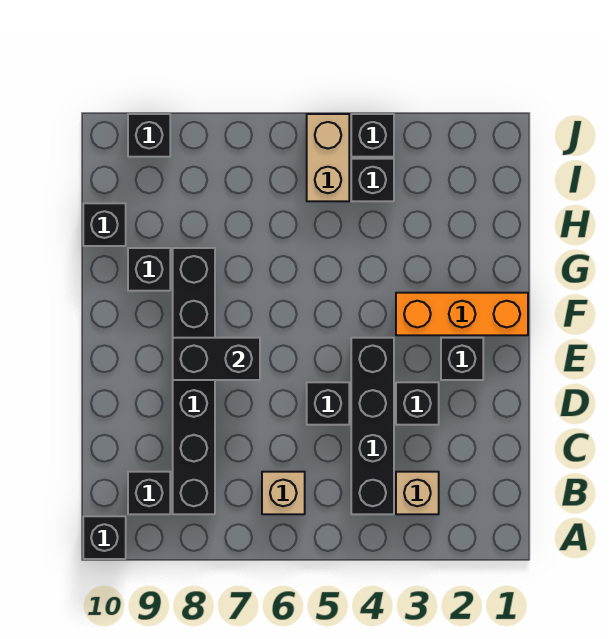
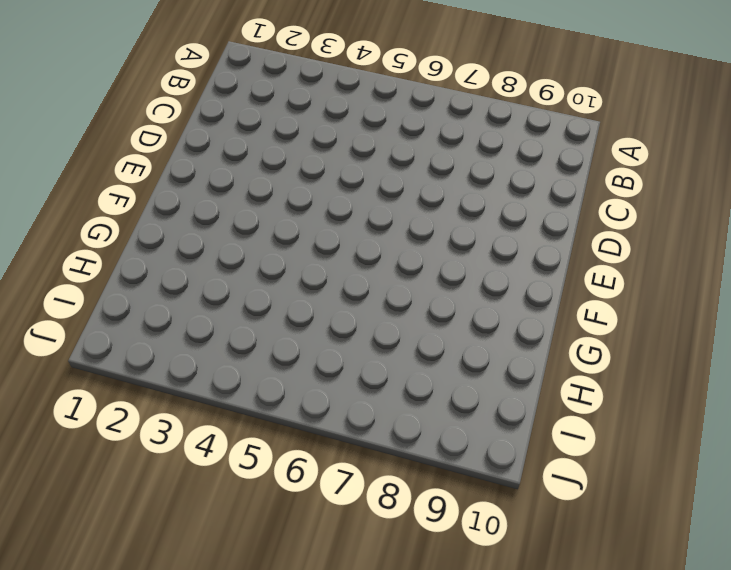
none -> black 1x1 brick [83,516,126,559]
none -> tan 1x1 brick [396,472,439,514]
none -> black 1x4 brick [351,338,394,514]

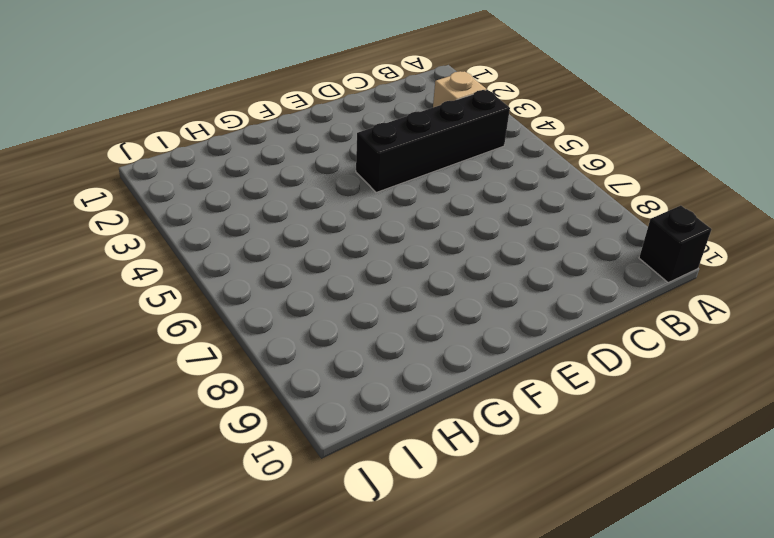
none -> tan 1x1 brick [262,472,305,514]
none -> black 1x6 brick [173,248,215,514]
none -> black 1x1 brick [128,472,170,514]

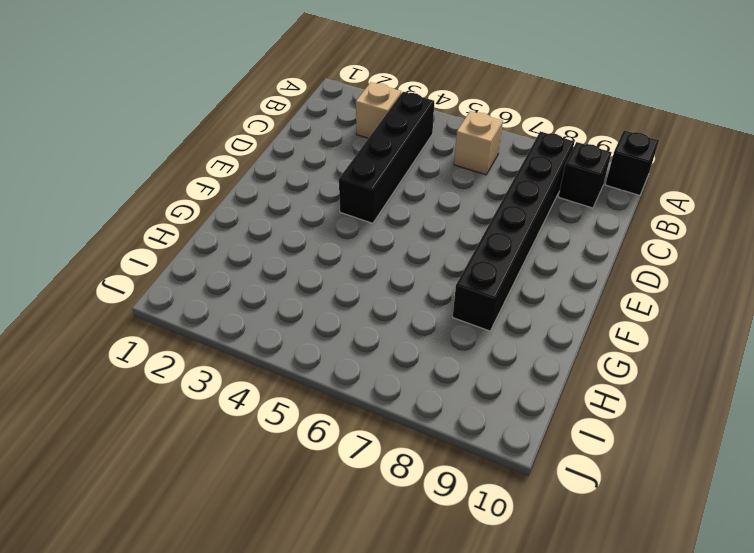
none -> black 1x1 brick [396,382,439,425]
none -> black 1x1 brick [307,382,349,425]
none -> black 1x1 brick [441,338,483,380]

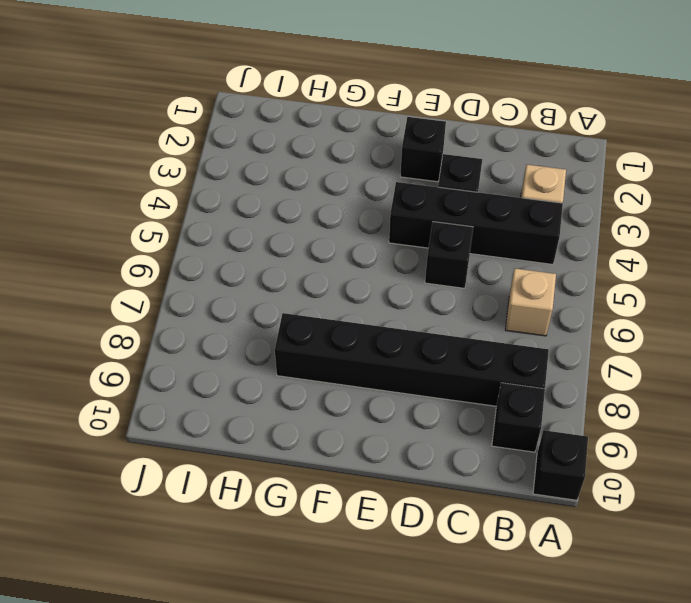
none -> orange 1x3 brick [396,293,528,335]
none -> black 1x1 brick [128,248,170,291]
none -> black 1x1 brick [83,203,126,246]

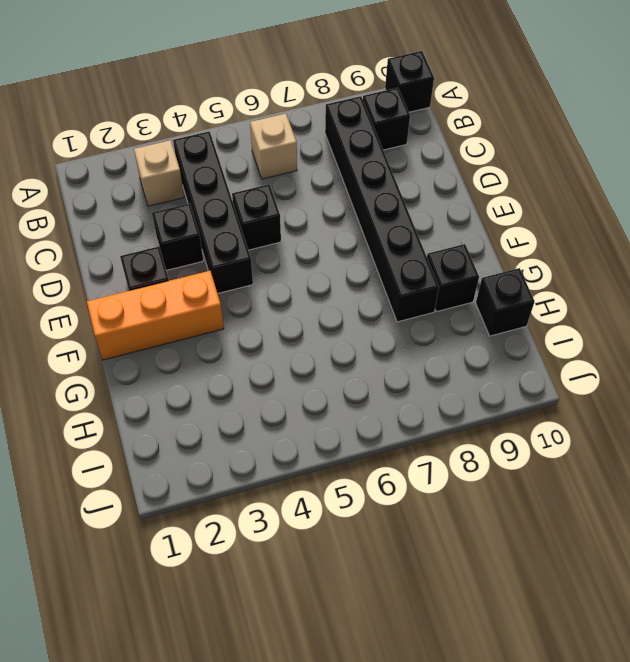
none -> black 1x1 brick [351,159,394,201]
none -> tan 1x2 brick [307,114,349,201]
none -> black 1x1 brick [351,114,394,157]

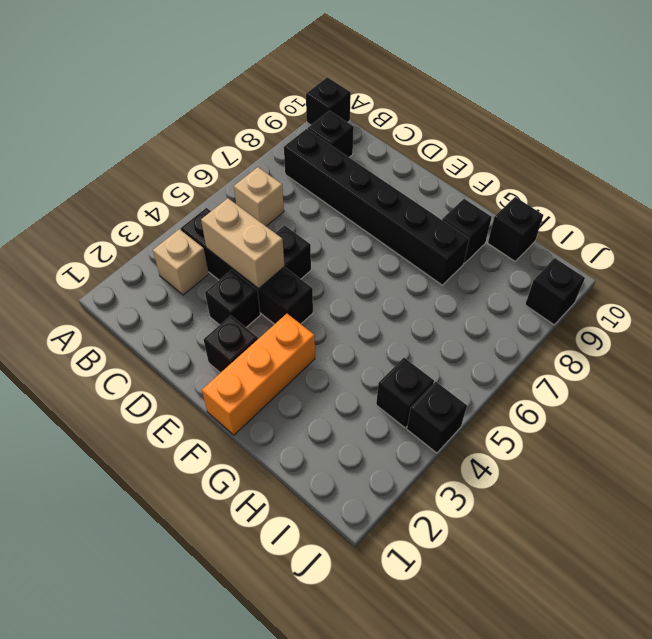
tan 1x2 brick [201,198,284,289] -> tan 1x2 brick moved to [307,114,349,201]
none -> black 1x2 brick [173,338,260,380]

